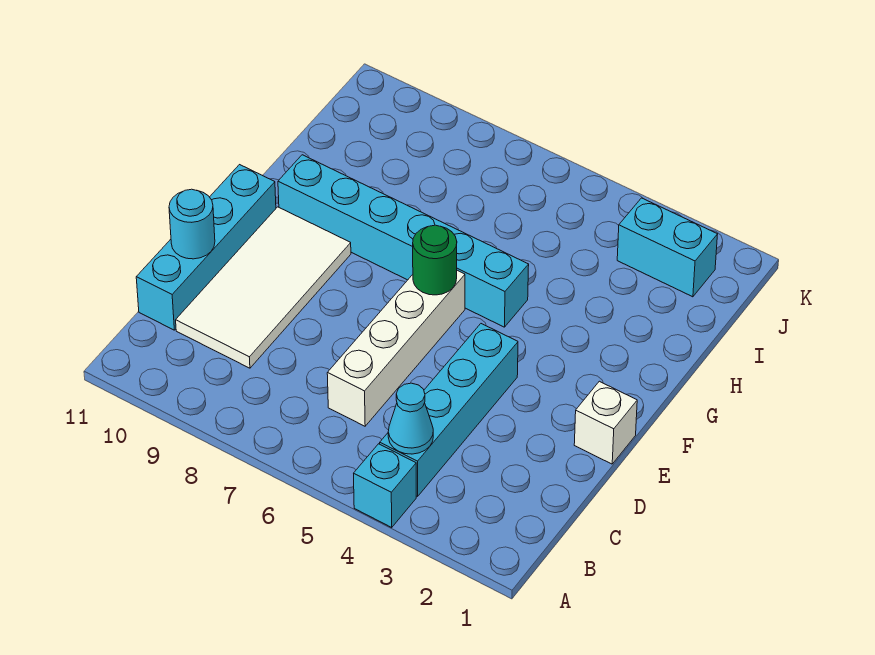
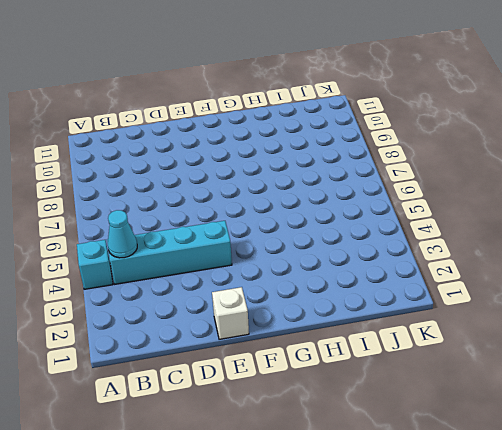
none -> white 1x4 brick [327,270,465,426]
none -> white 2x4 tile [176,207,351,368]

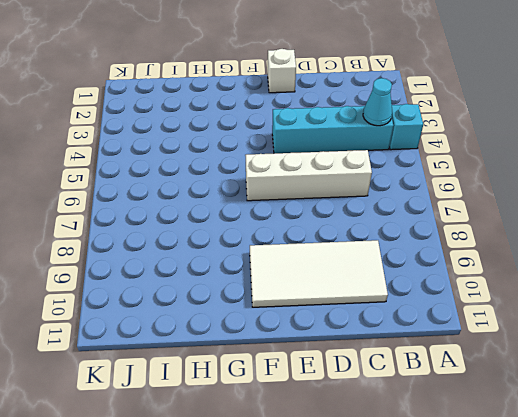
none -> cyan 1x4 brick [136,165,276,330]
none -> cyan 1x6 brick [278,155,529,327]

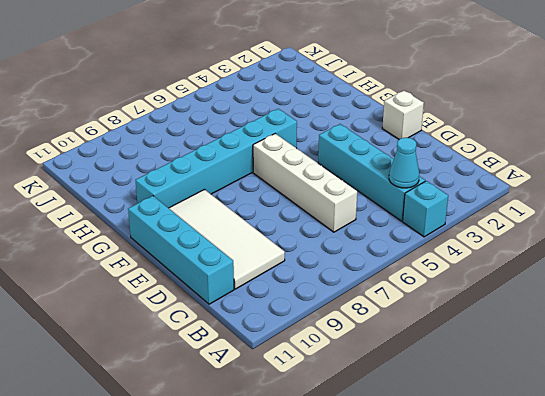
none -> cyan 1x2 brick [617,198,718,297]
none -> cyan 1x1 round brick [169,189,215,259]

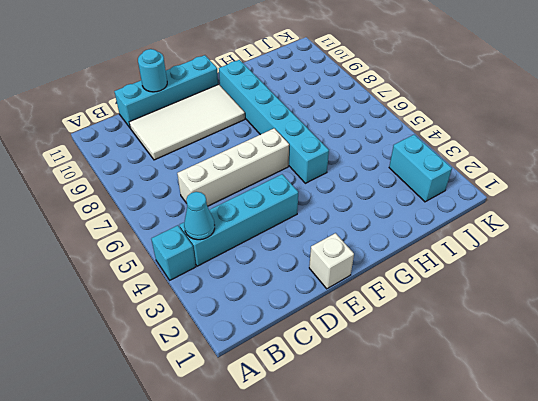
none -> green 1x1 round brick [413,225,457,295]

